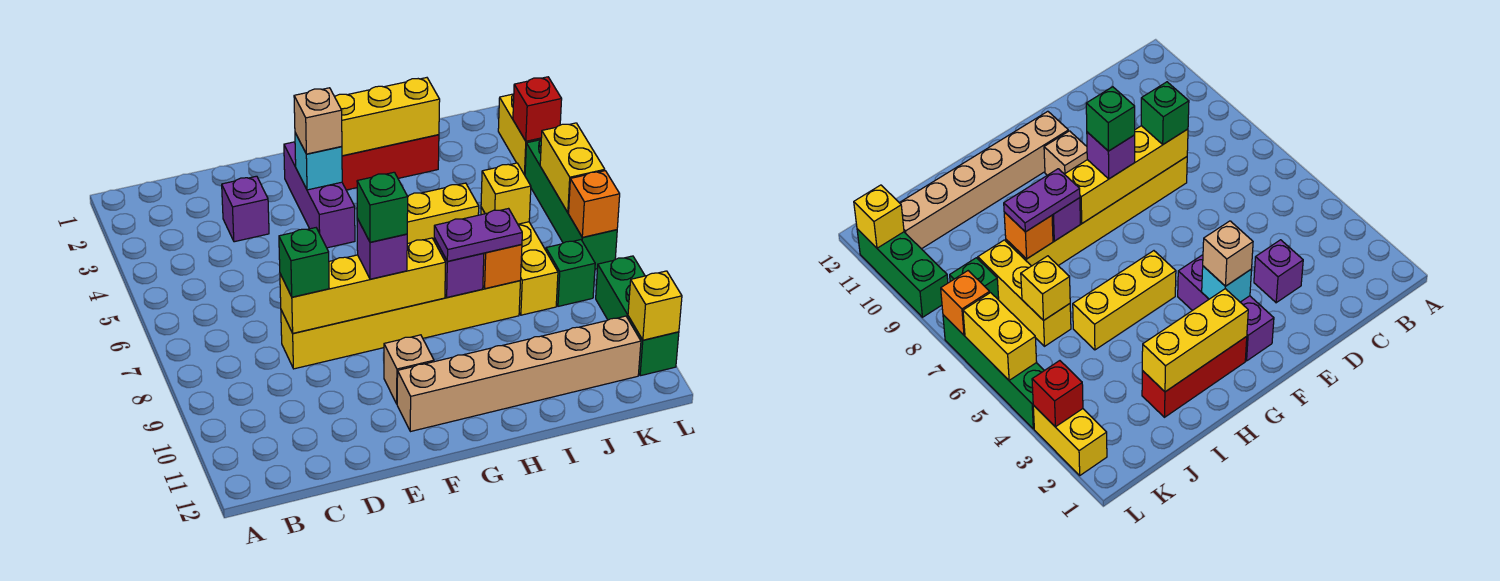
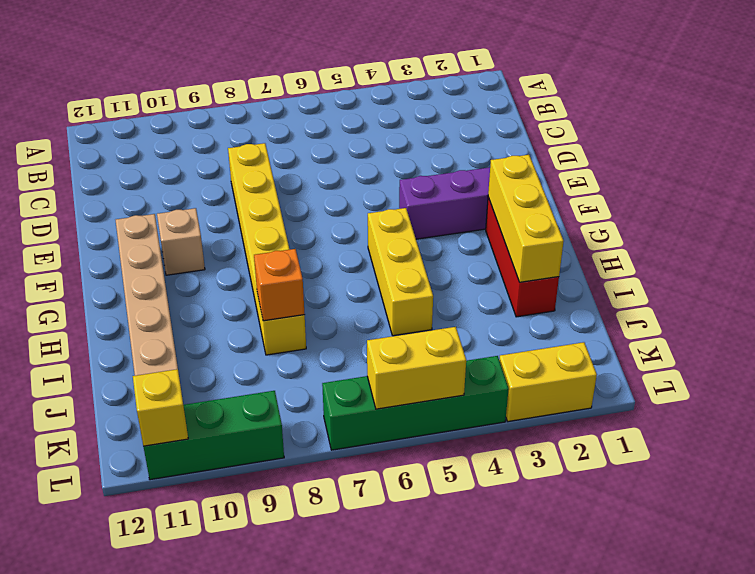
none -> purple 1x1 brick [222,176,269,242]
none -> yellow 1x3 brick [481,207,558,315]
none -> green 1x1 brick [546,240,595,306]

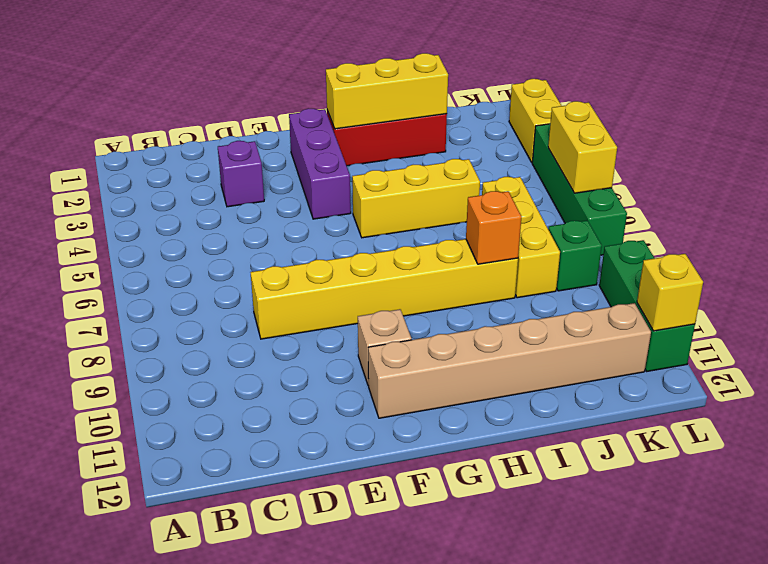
none -> yellow 1x4 brick [280,238,446,333]
none -> cyan 1x1 brick [295,133,342,190]
none -> purple 1x1 brick [434,238,484,297]

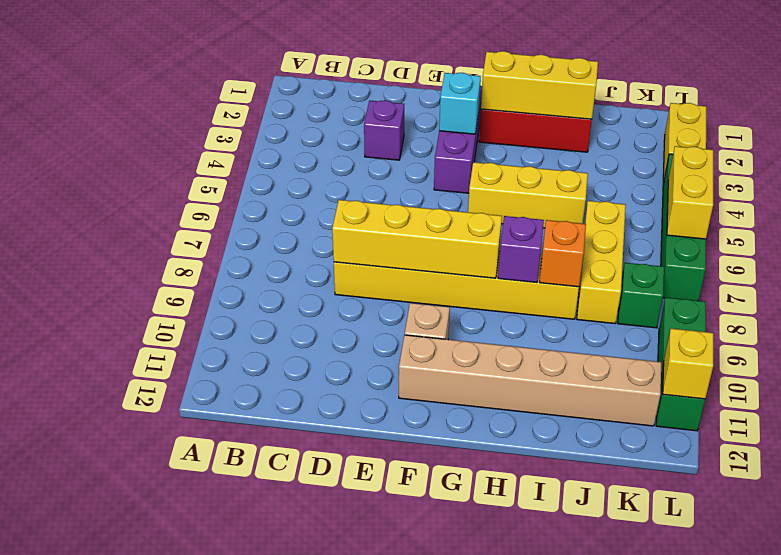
none -> yellow 1x1 brick [481,163,531,224]
none -> red 1x1 brick [513,77,562,141]
none -> orange 1x1 brick [569,171,620,237]

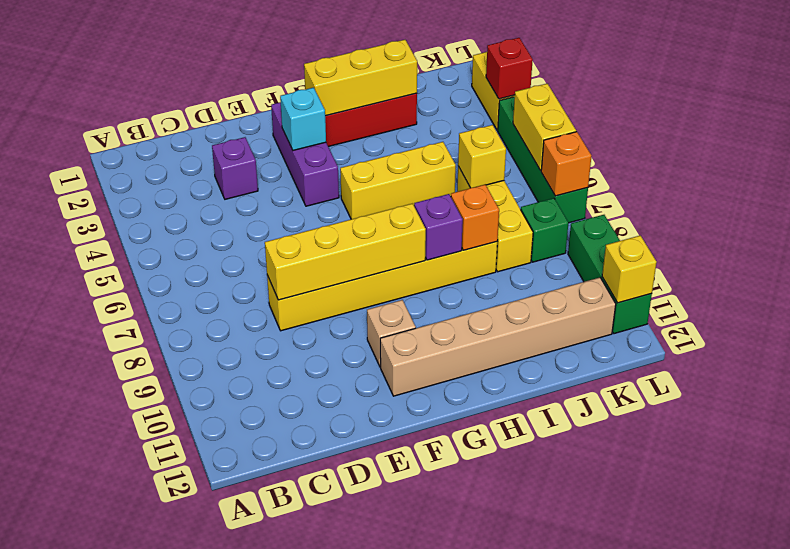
none -> green 1x1 brick [279,228,329,297]
none -> tan 1x1 brick [294,88,342,154]
none -> purple 1x1 brick [357,219,407,279]

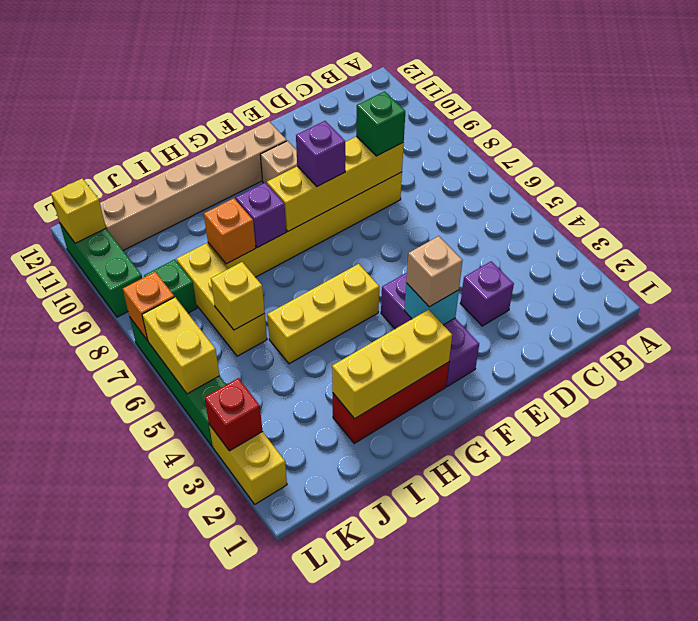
none -> purple 1x2 plate [434,209,522,261]
none -> green 1x1 brick [357,172,408,242]

